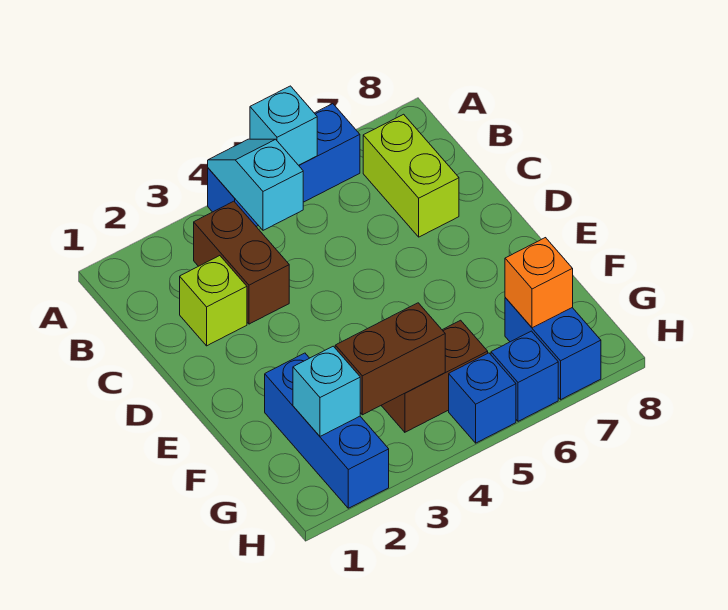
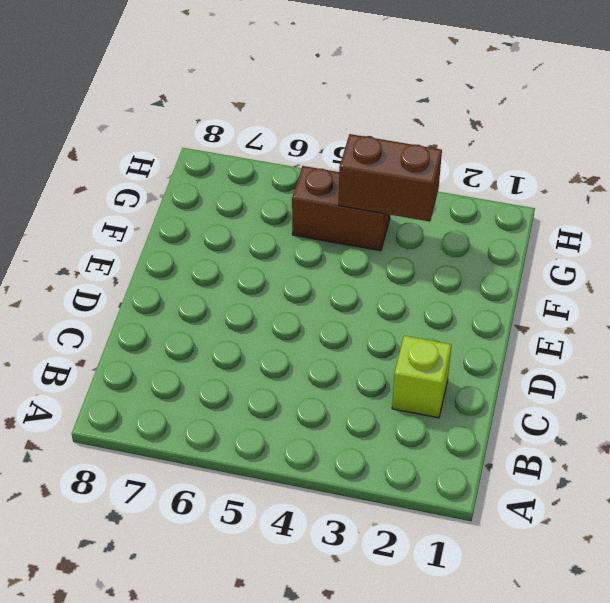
none -> blue 1x3 brick [208,104,360,226]
none -> brown 1x2 brick [194,201,289,324]
none -> lime 1x2 brick [363,114,459,237]

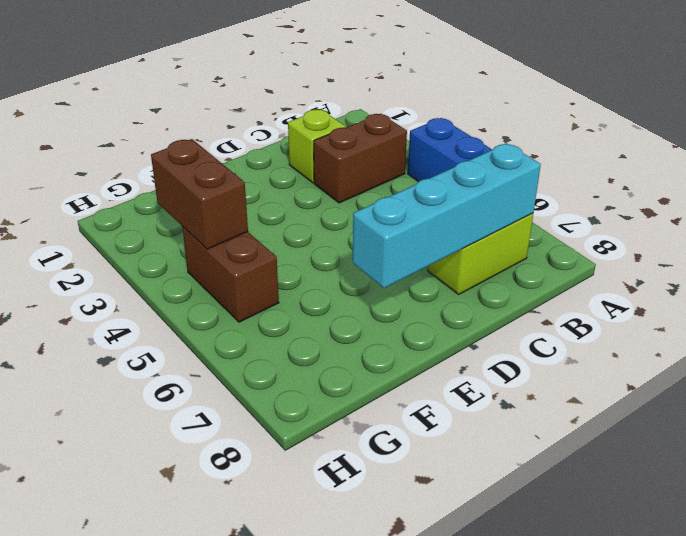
cyan 1x4 brick [353,143,541,288] -> none
none -> blue 1x3 brick [265,353,389,508]
none -> blue 1x2 brick [505,298,601,400]
none -> blue 1x1 brick [449,353,516,443]

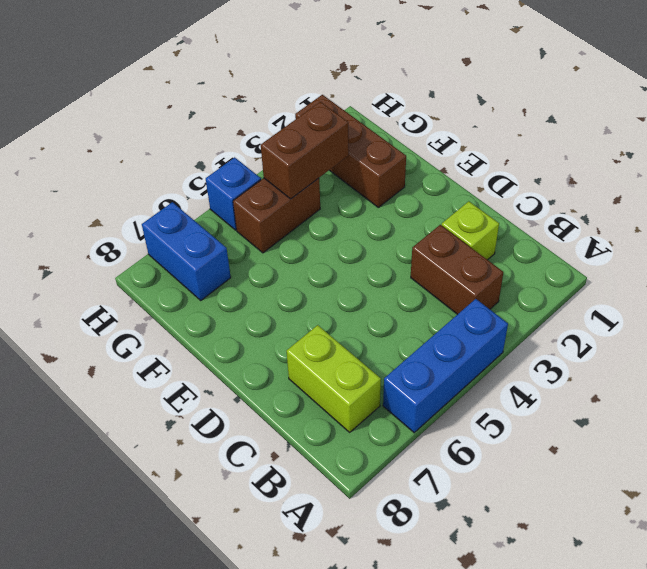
brown 1x3 brick [295,95,406,207] -> blue 1x3 brick [265,353,389,508]
none -> blue 1x1 brick [491,331,558,421]
none -> cyan 1x2 slope [208,139,303,230]
none -> cyan 1x1 brick [250,86,317,165]

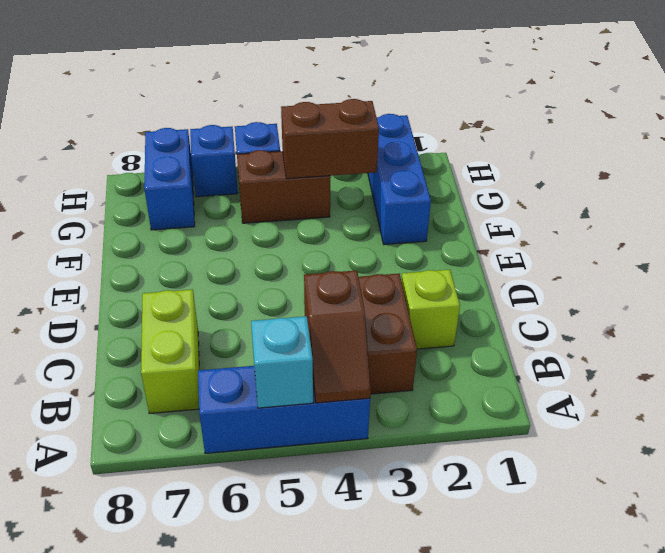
brown 1x2 slope [304,270,371,403] -> cyan 1x2 slope [208,139,303,230]
none -> cyan 1x1 brick [293,346,360,436]
none -> orange 1x1 brick [505,238,573,328]

